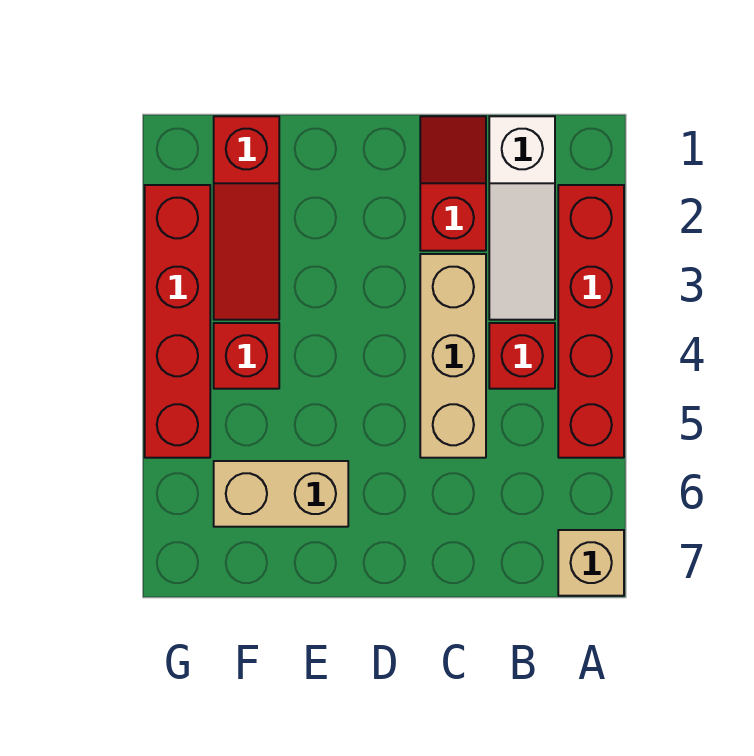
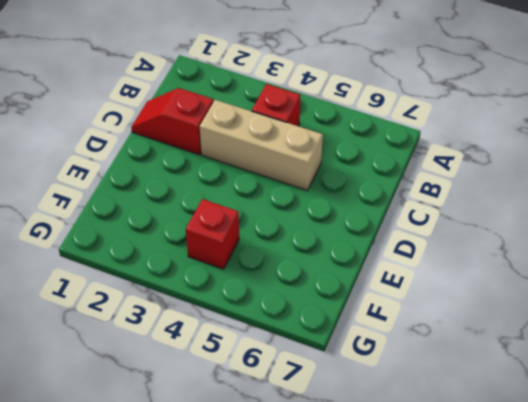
none -> red 1x4 brick [558,185,624,458]
none -> tan 1x1 brick [558,530,624,596]

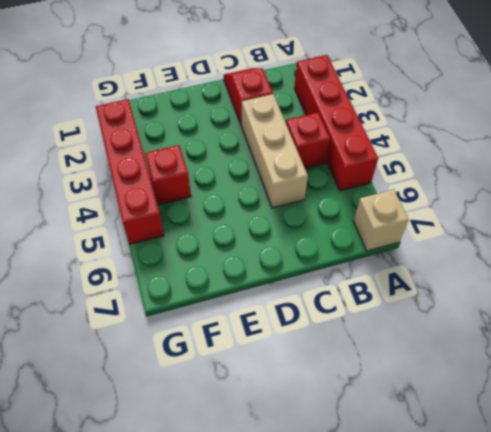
none -> white 1x3 slope [489,116,555,320]
none -> tan 1x2 brick [214,461,348,527]

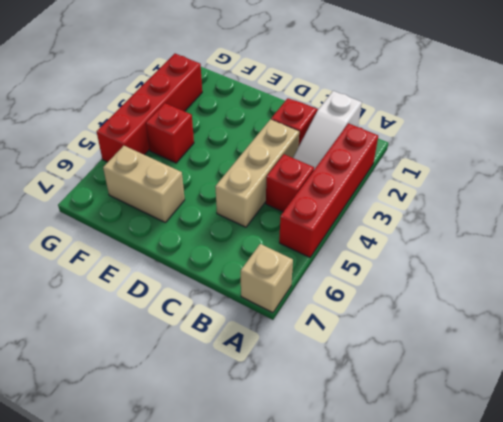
none -> red 1x3 slope [214,116,279,320]

